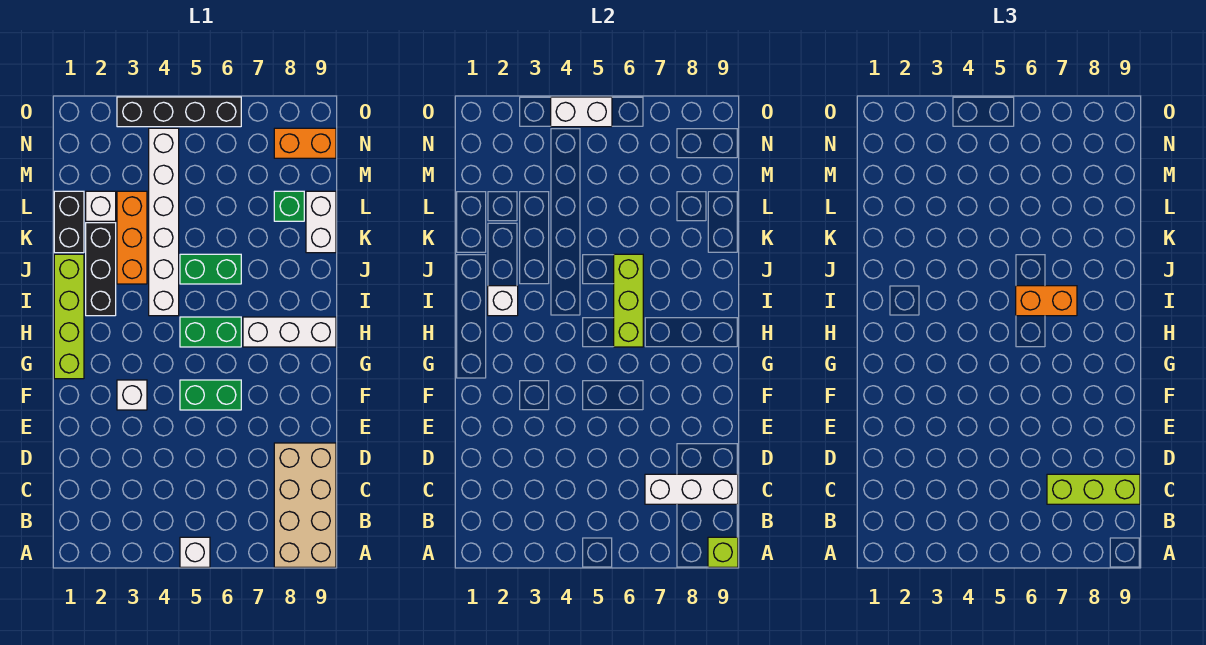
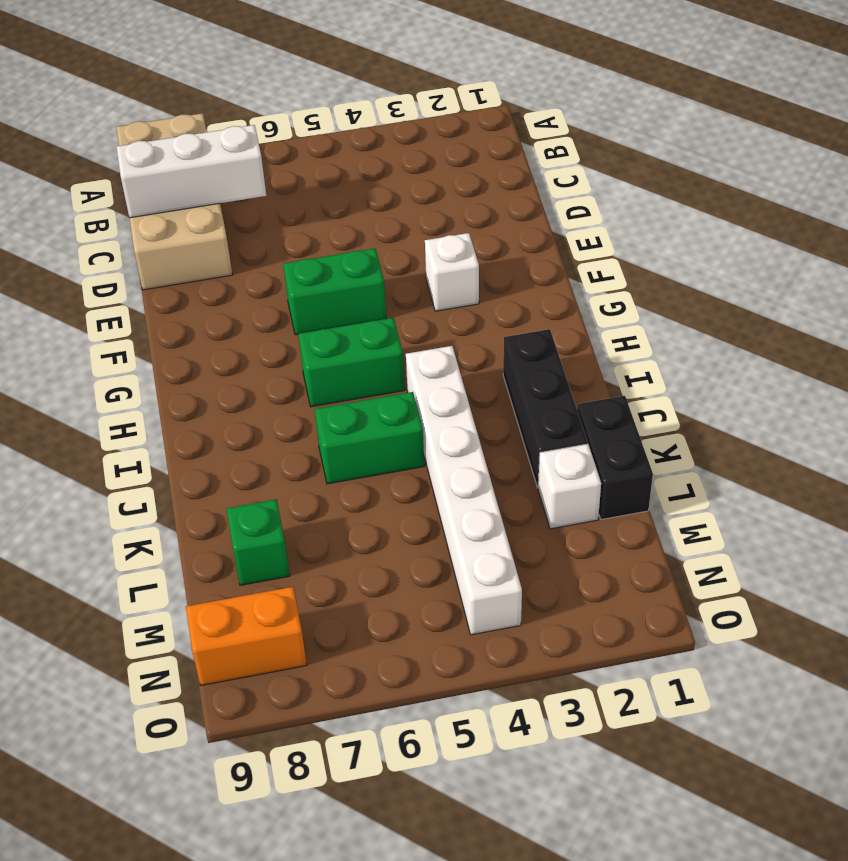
none -> white 1x1 brick [180,537,210,567]
none -> lime 1x4 brick [54,254,84,379]
none -> white 1x3 brick [243,317,336,347]

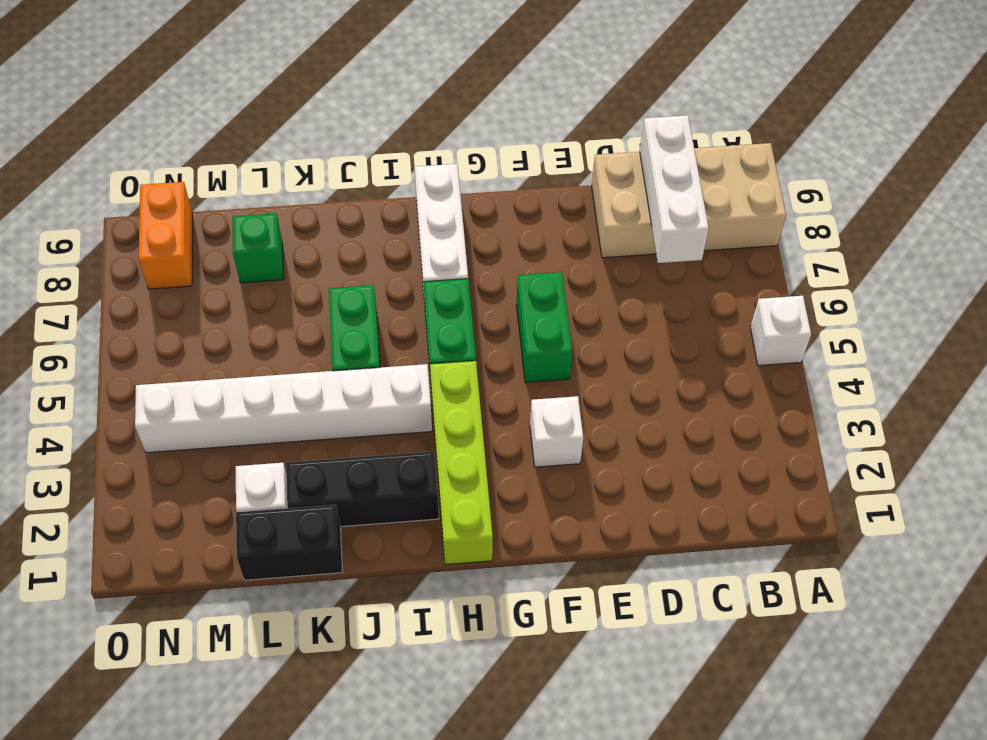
lime 1x4 brick [430,361,493,565] -> lime 1x4 brick turned to [54,254,84,379]
none -> orange 1x3 brick [117,191,147,284]
none -> white 1x2 brick [306,191,336,253]
none -> black 1x4 brick [117,97,241,127]

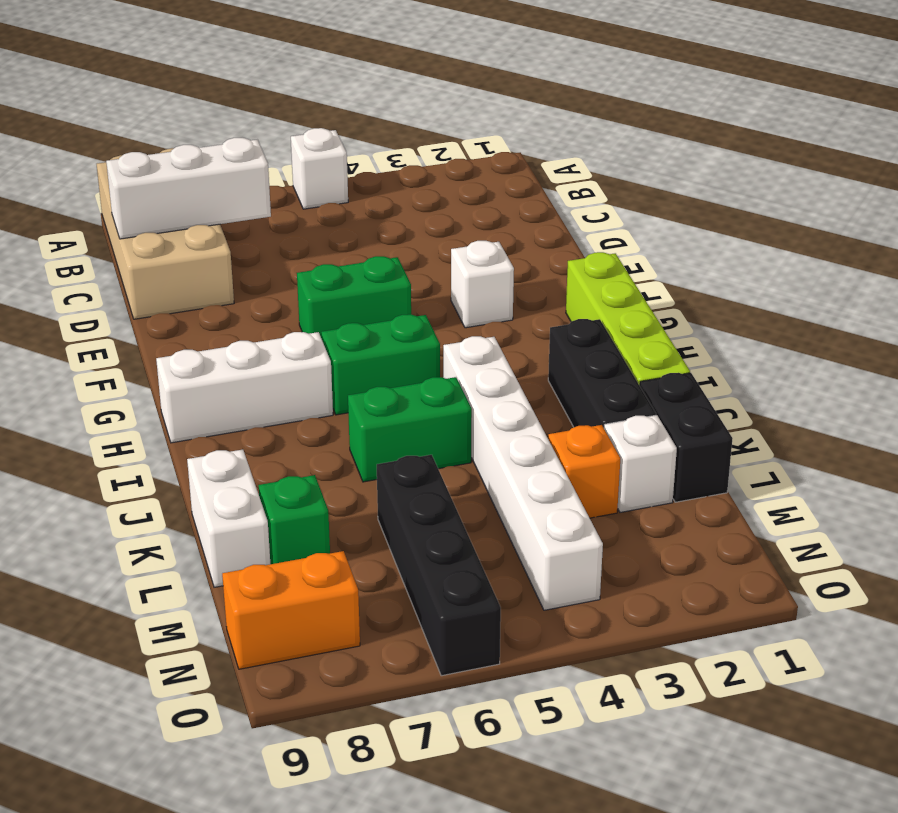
orange 1x1 brick [548,425,620,518] -> orange 1x3 brick [117,191,147,284]
black 1x4 brick [377,455,501,676] -> black 1x4 brick turned to [117,97,241,127]
none -> lime 1x1 brick [708,537,738,567]
none -> lime 1x3 brick [614,254,643,347]
none -> white 1x1 brick [488,286,518,316]

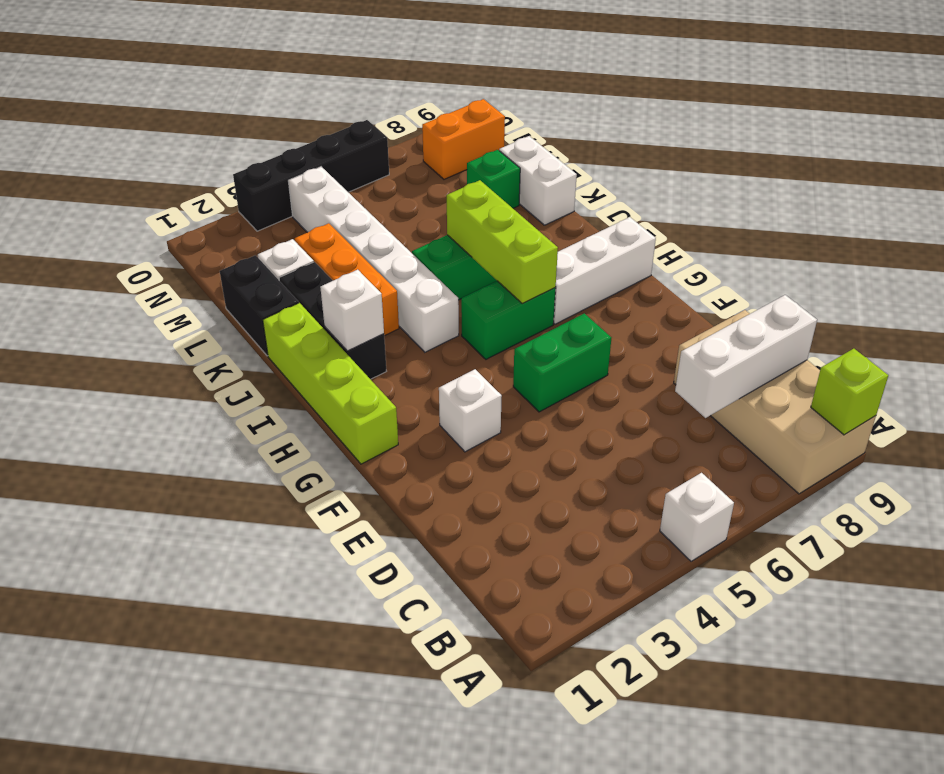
none -> white 1x2 brick [551,97,612,127]
none -> lime 1x3 brick [1047,474,1140,504]
none -> orange 1x2 brick [1016,286,1077,316]

